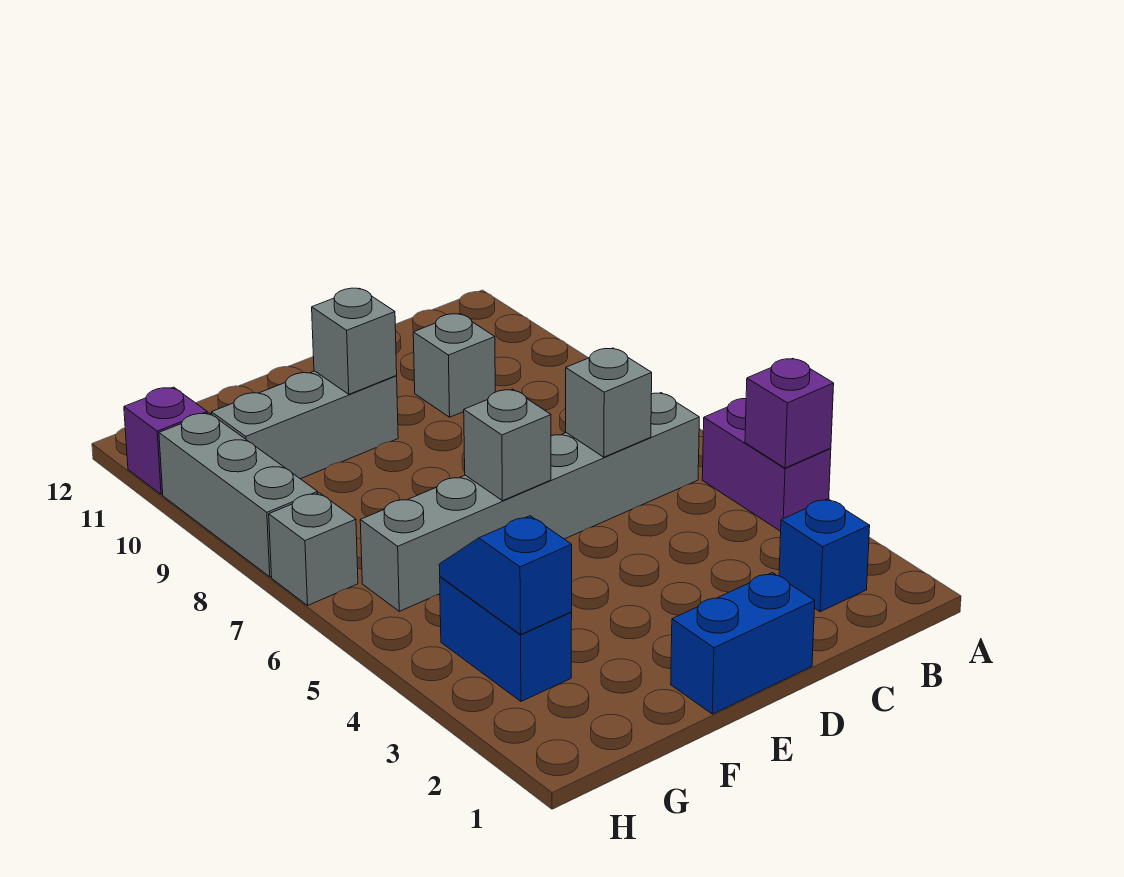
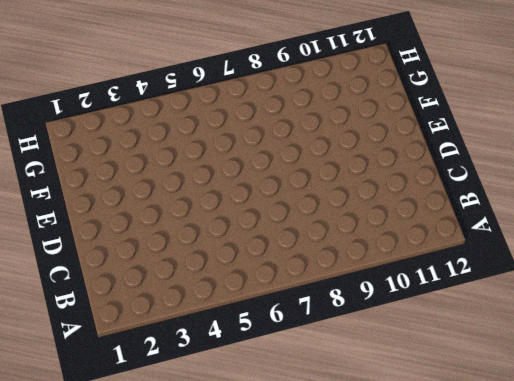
none -> purple 1x2 brick [702,399,831,531]
none -> blue 1x1 brick [779,499,870,612]
none -> grey 1x6 brick [360,393,699,611]

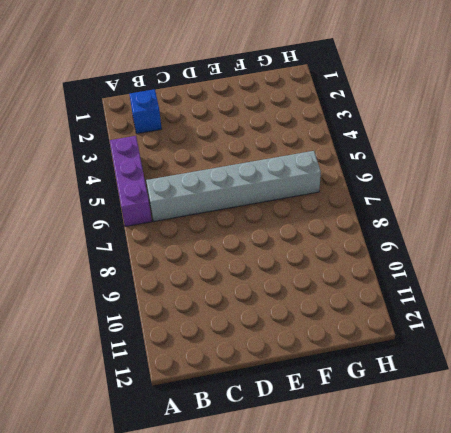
purple 1x3 brick [110,136,152,227] -> purple 1x2 brick [702,399,831,531]
none -> grey 1x1 brick [413,314,495,417]
none -> blue 1x2 brick [671,573,815,714]
none -> grey 1x3 brick [212,371,398,479]

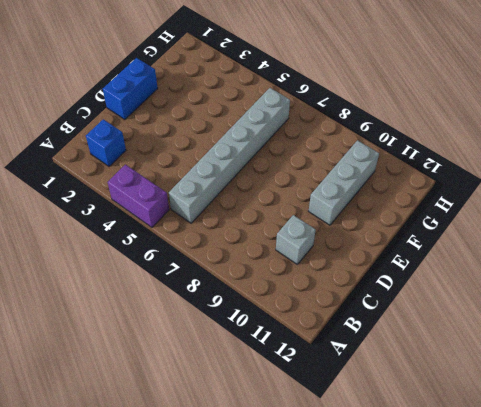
none -> blue 1x2 brick [440,577,572,701]
none -> grey 1x1 brick [269,493,358,605]
none -> grey 1x3 brick [159,413,318,577]

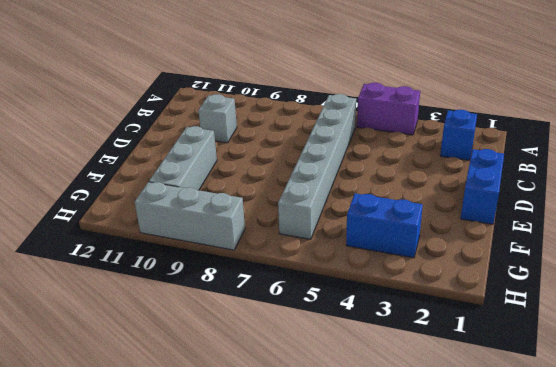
none -> grey 1x1 brick [269,493,358,605]
none -> purple 1x1 brick [124,387,207,495]
none -> purple 1x1 brick [745,359,834,468]

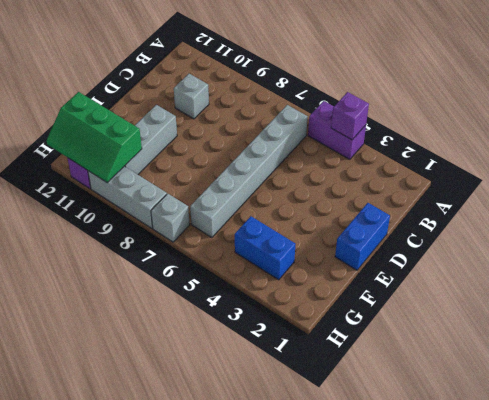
green 2x3 slope [47,92,142,183] -> none
none -> blue 1x1 brick [779,499,870,612]
none -> grey 1x1 brick [566,348,652,457]
none -> grey 1x1 brick [464,389,551,501]

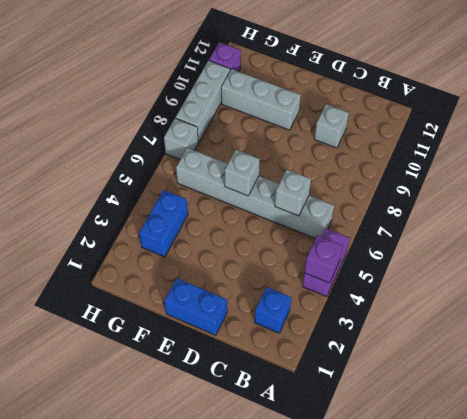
none -> grey 1x1 brick [312,288,397,394]
none -> blue 1x2 slope [439,516,572,634]

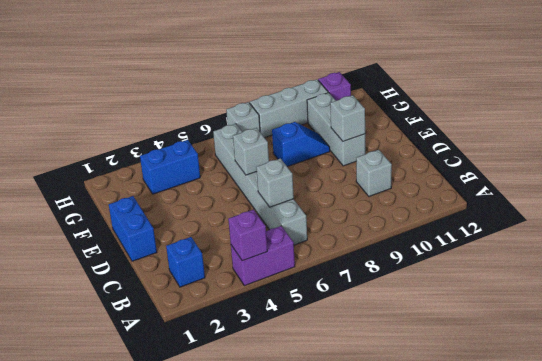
blue 1x2 slope [272,122,330,167] -> blue 1x2 slope moved to [439,516,572,634]

